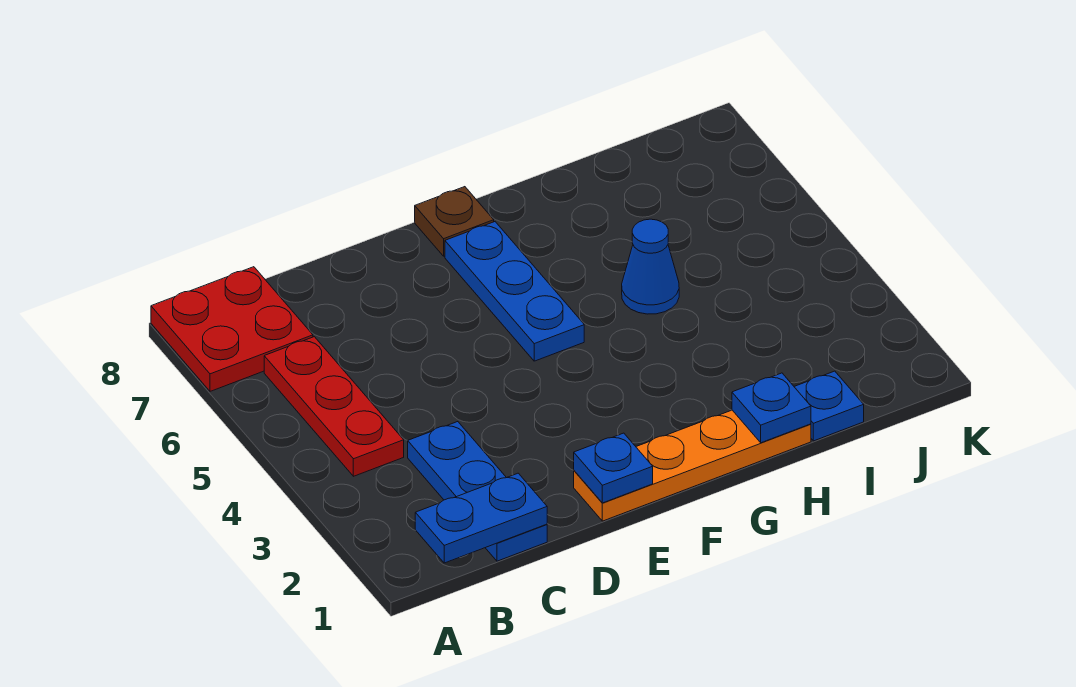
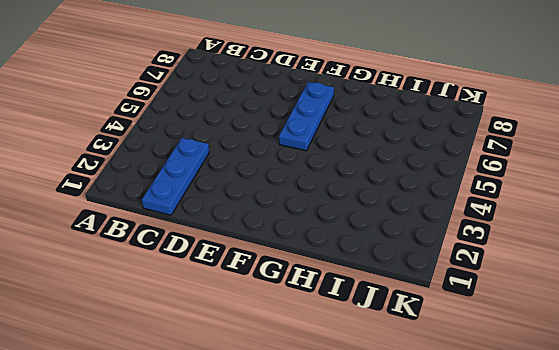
none -> red 2x2 plate [151,267,313,391]
none -> red 1x3 plate [264,337,404,476]

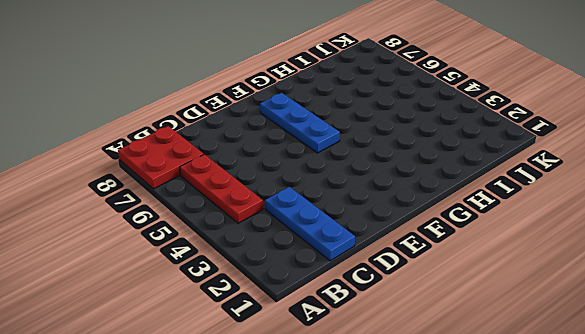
none -> orange 1x4 plate [574,410,811,521]
none -> brown 1x1 plate [415,187,494,256]

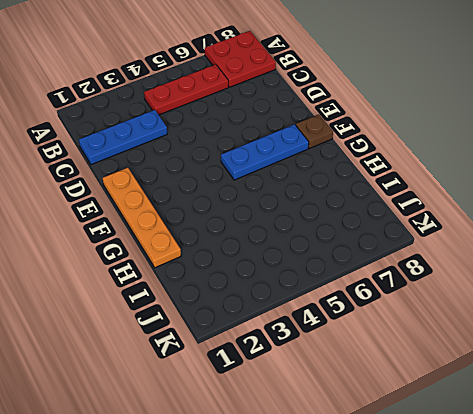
none -> blue 1x1 cone [622,219,679,314]
none -> blue 1x1 plate [794,371,864,441]

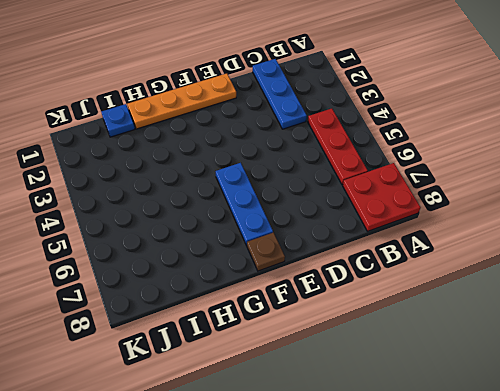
none -> blue 1x1 cone [622,219,679,314]
none -> blue 1x2 plate [415,473,547,563]

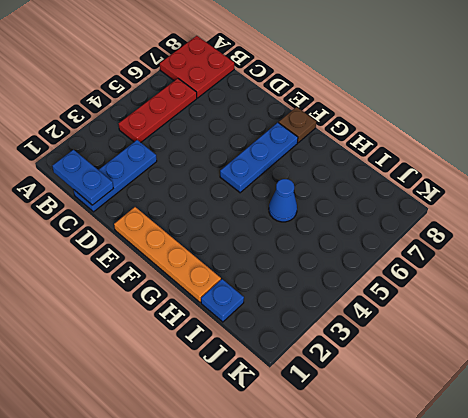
none -> blue 1x1 plate [574,433,653,503]
none -> blue 1x1 plate [732,373,811,443]

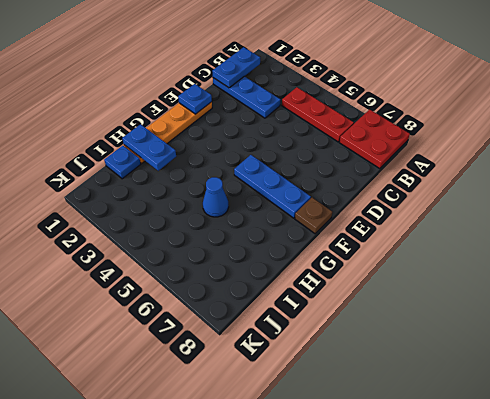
blue 1x2 plate [122,124,176,171] -> blue 1x1 plate [732,373,811,443]

